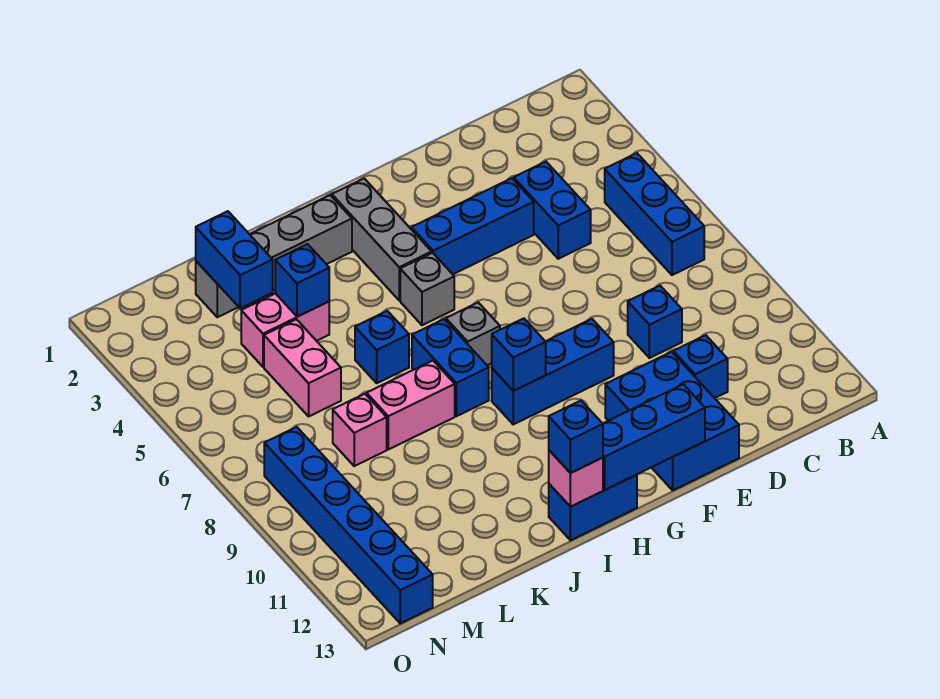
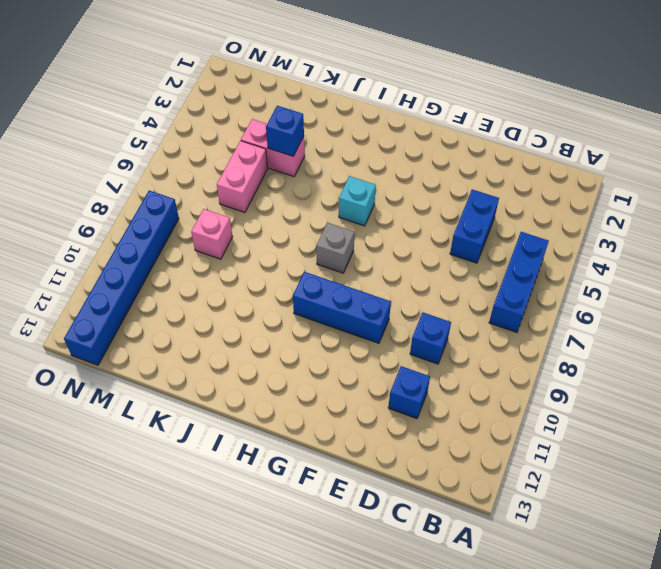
cyan 1x1 brick [339,176,376,226] -> grey 1x1 brick [400,253,454,325]
none -> blue 1x3 brick [412,178,534,274]
none -> blue 2x3 brick [605,352,739,490]
none -> grey 1x3 brick [332,179,432,300]

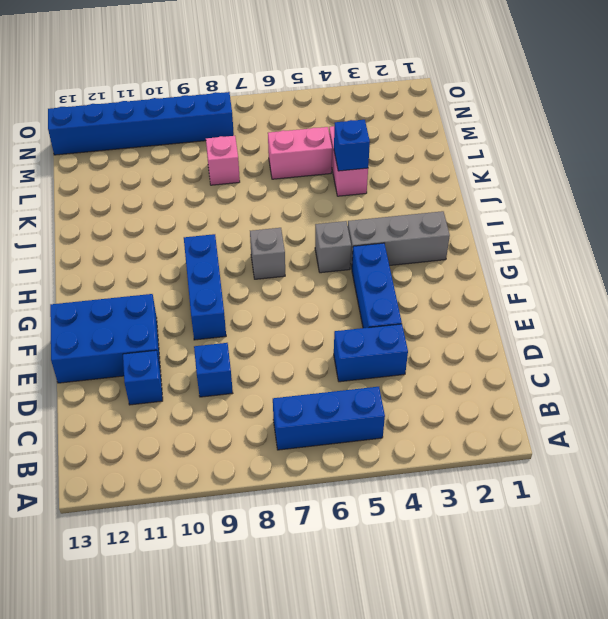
none -> blue 1x2 brick [549,475,637,540]
none -> grey 1x4 brick [196,195,352,317]
none -> blue 1x2 brick [412,319,489,416]

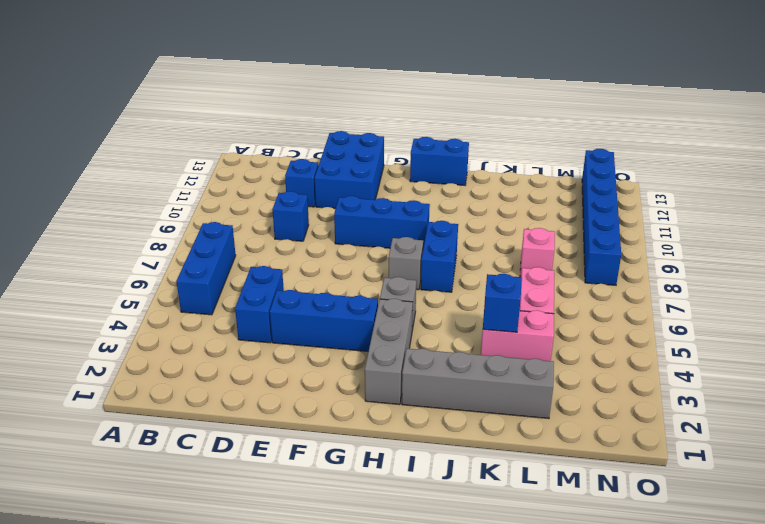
none -> blue 1x1 brick [355,311,409,383]
none -> pink 1x2 brick [367,361,455,449]
none -> blue 1x3 brick [603,384,705,490]

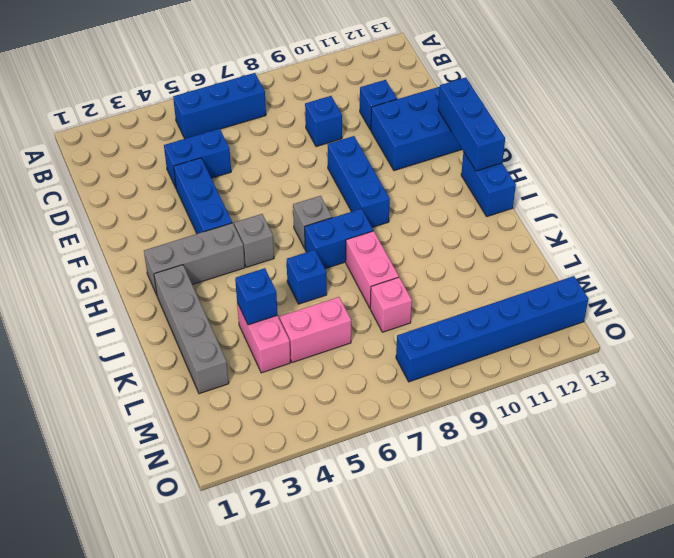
none -> blue 1x1 brick [492,318,546,391]
none -> pink 1x1 brick [549,450,603,507]
none -> blue 1x2 brick [196,211,273,308]

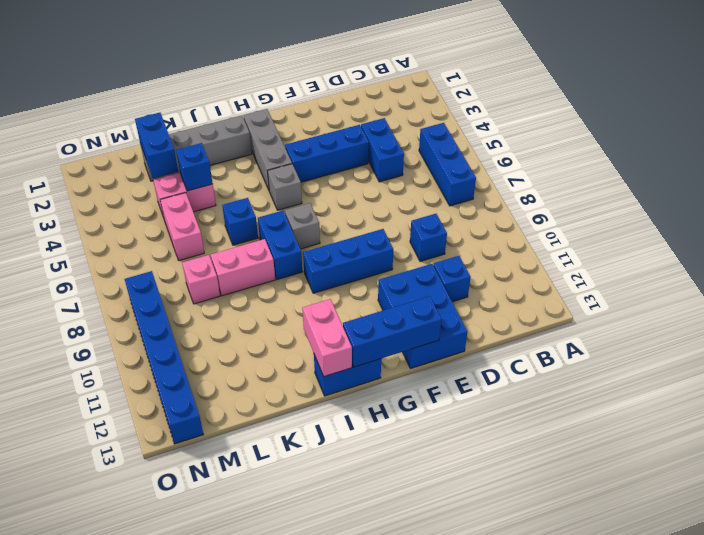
pink 1x2 brick [302,299,352,376] -> pink 1x1 brick [549,450,603,507]
none -> blue 1x1 brick [492,318,546,391]
none -> blue 1x1 brick [549,401,603,473]

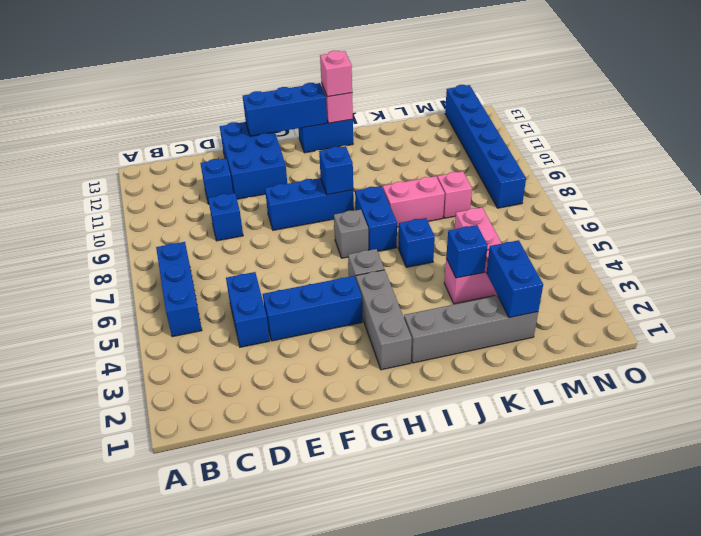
pink 1x1 brick [320,51,352,97] -> blue 1x1 brick [549,401,603,473]

